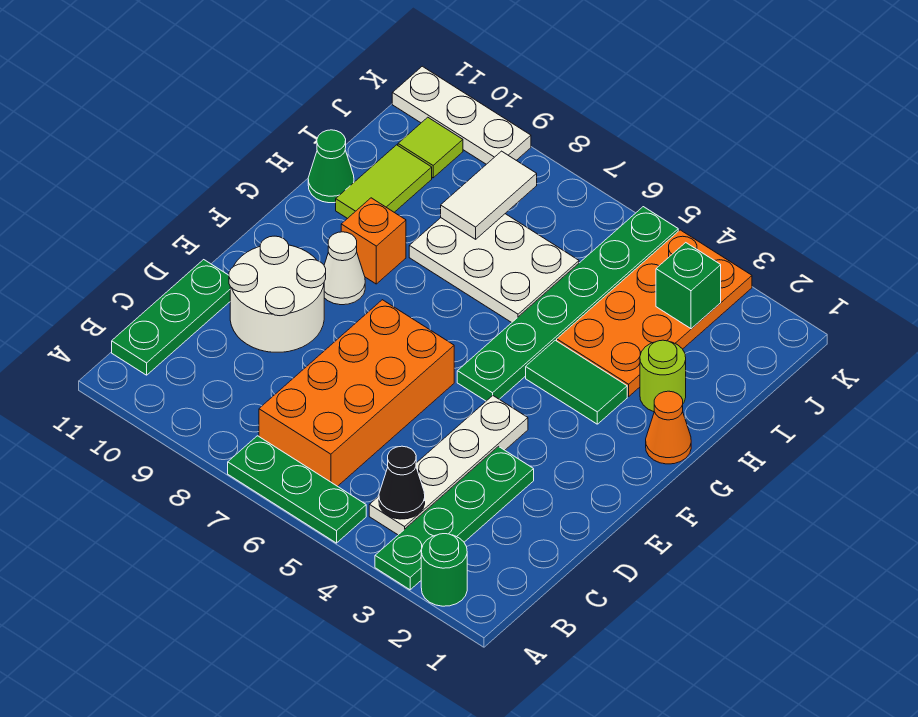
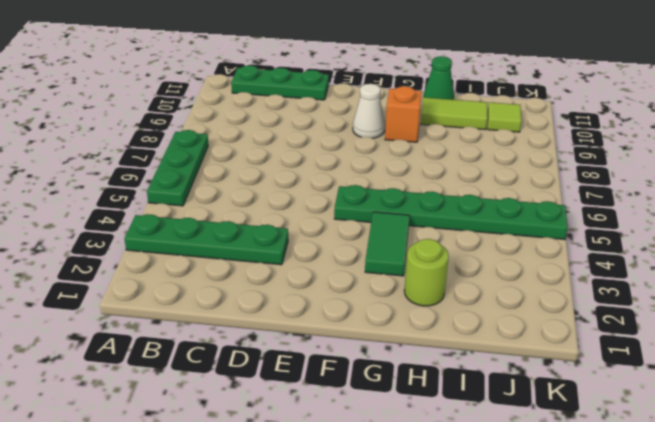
none -> green 1x1 round brick [421,534,467,606]
none -> white 1x4 plate [369,396,528,535]
none -> orange 2x4 brick [259,300,454,486]

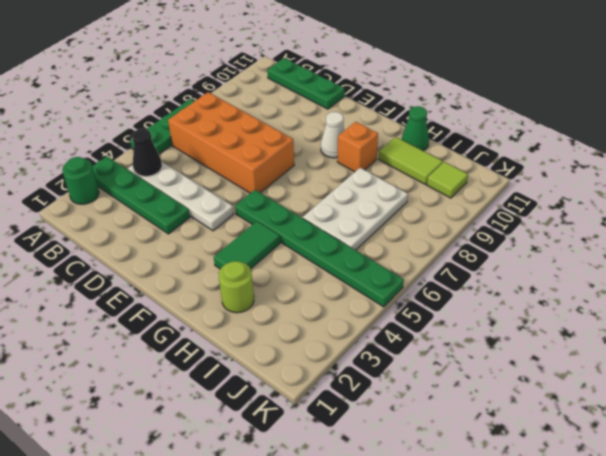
none -> white 2x2 round brick [229,236,326,352]
none -> orange 1x1 cone [646,391,691,464]
none -> orange 2x4 plate [557,230,752,397]

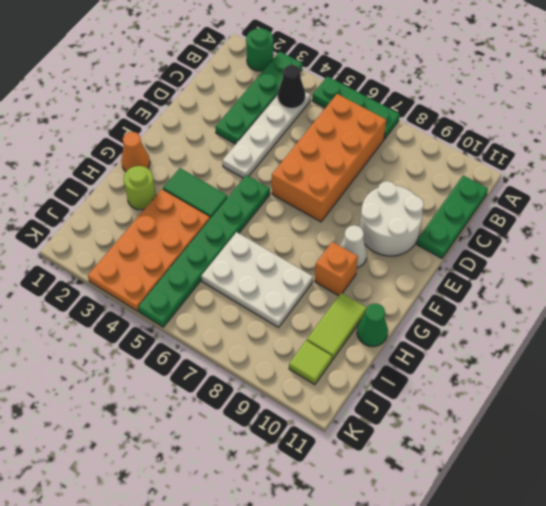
none -> white 1x3 plate [392,66,531,164]
none -> white 1x2 tile [441,151,537,239]
none -> green 1x1 brick [656,243,721,329]

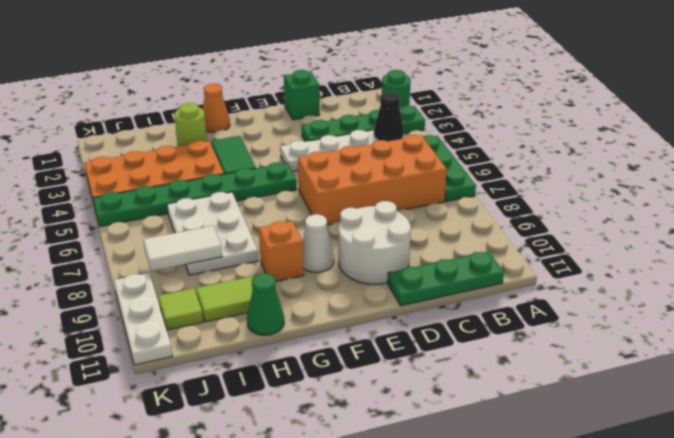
green 1x1 brick [284,70,320,120] -> green 1x1 brick moved to [656,243,721,329]

